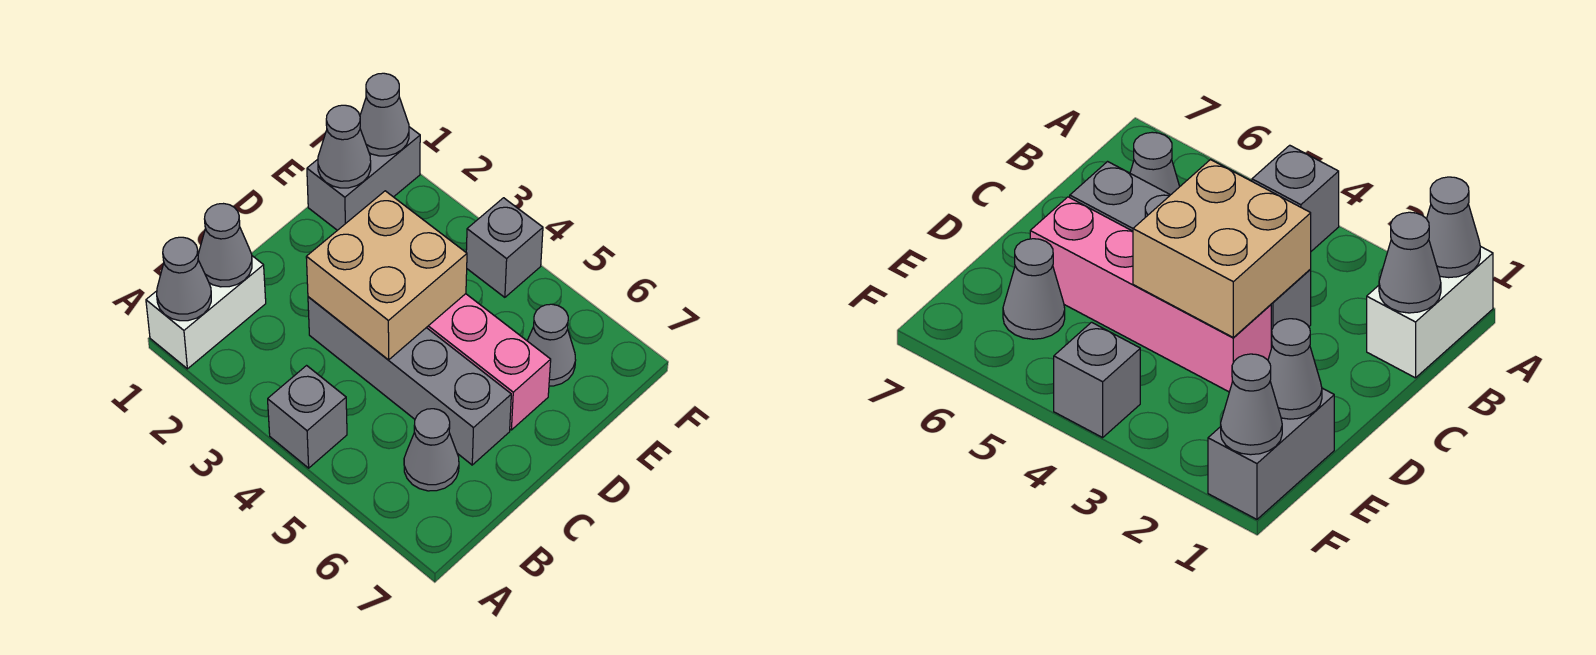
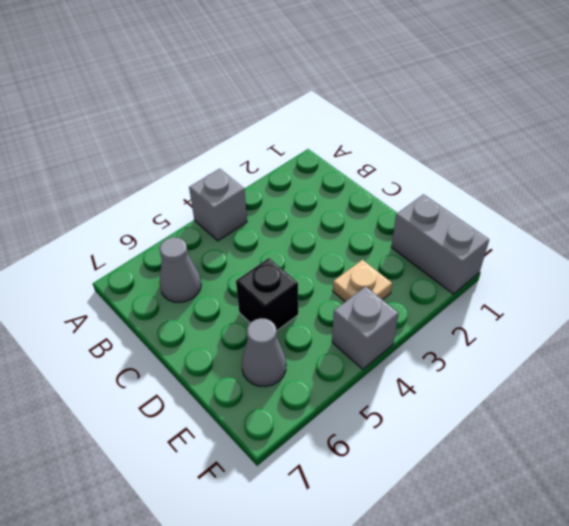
black 1x1 brick [236,258,298,331] -> pink 1x4 brick [426,294,551,430]
tan 1x1 plate [333,260,392,302] -> none
none -> white 1x2 brick [146,256,266,369]
none -> grey 1x4 brick [308,297,511,465]
none -> grey 1x1 cone [157,237,211,321]

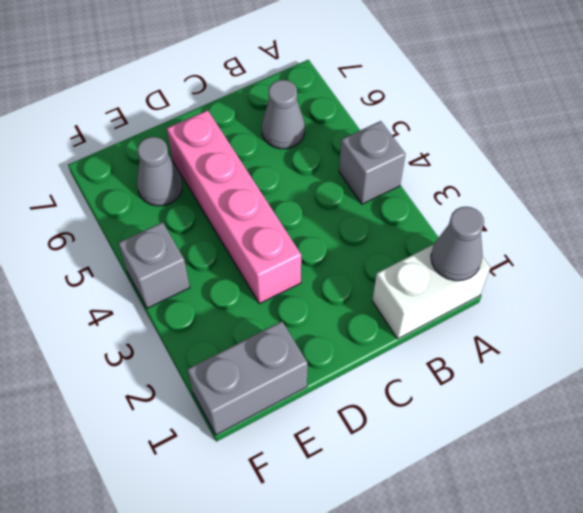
none -> grey 1x4 brick [308,297,511,465]
none -> grey 1x1 cone [198,204,252,287]
none -> tan 2x2 brick [306,191,467,360]

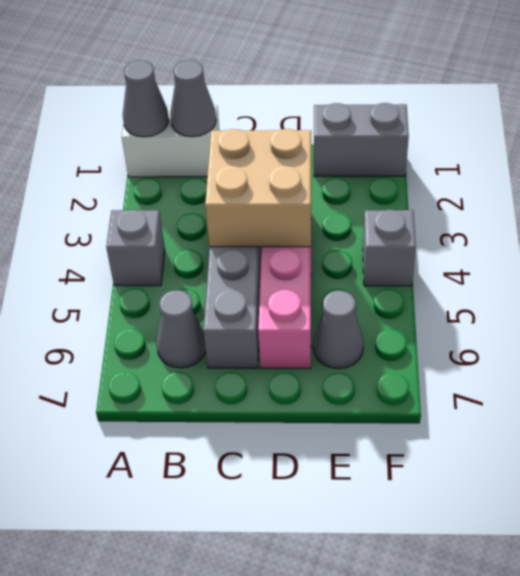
none -> grey 1x1 cone [318,105,371,188]
none -> grey 1x1 cone [360,73,409,156]

